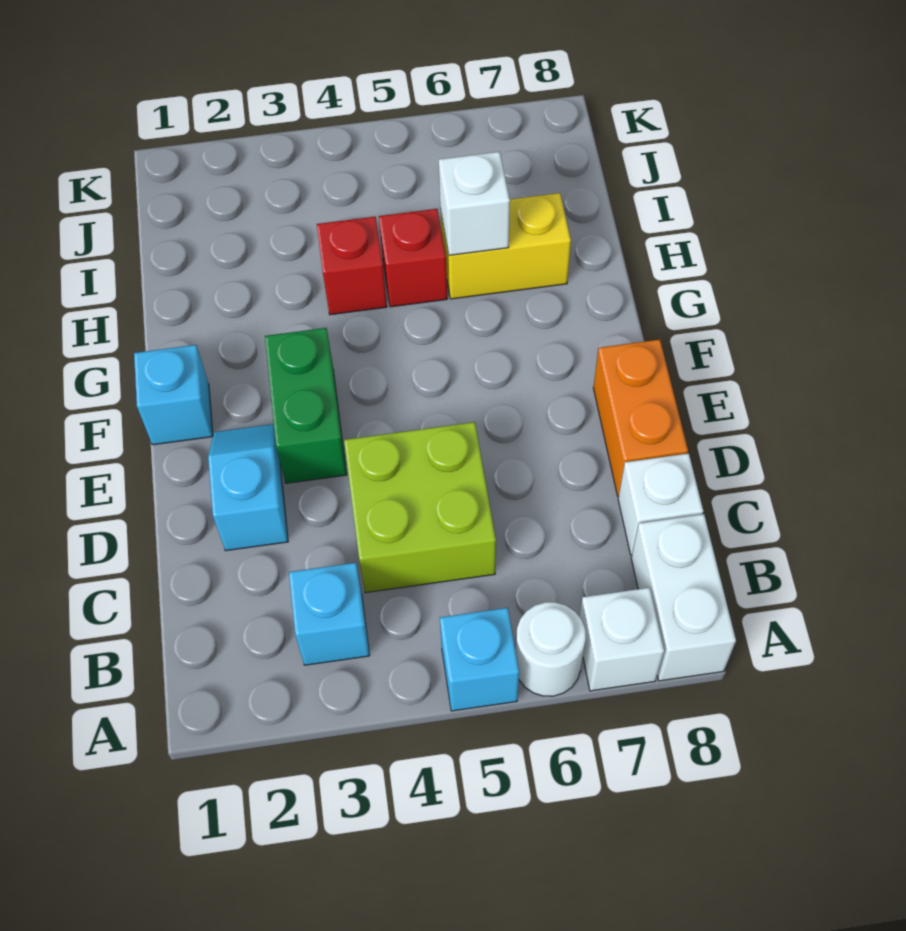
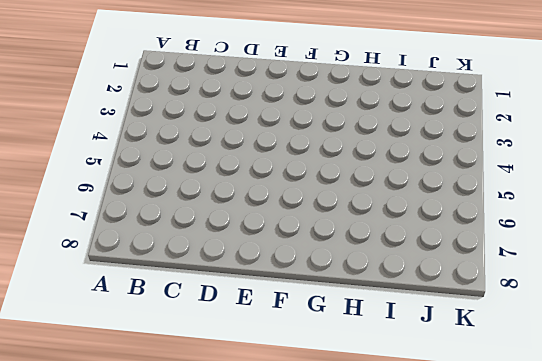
none -> cyan 1x1 brick [440,608,519,711]
none -> white 1x1 round brick [516,602,586,696]
none -> white 1x1 brick [580,588,664,691]

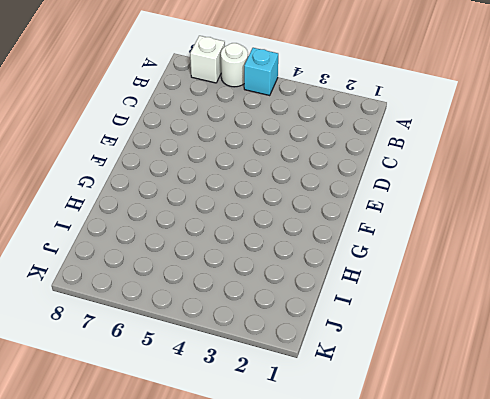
none -> white 1x2 brick [631,514,736,681]
none -> cyan 1x1 brick [289,563,370,665]
none -> lime 2x2 brick [344,422,496,593]

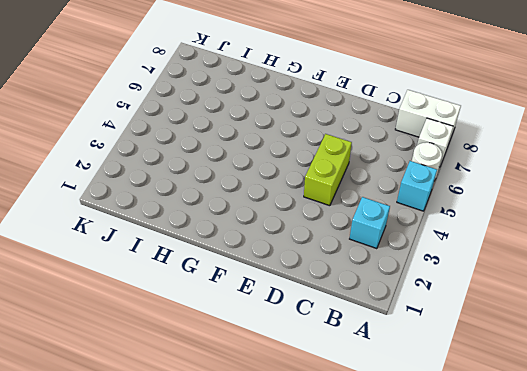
lime 1x2 brick [304,134,352,206] -> lime 2x2 brick [344,422,496,593]
none -> white 1x1 brick [618,453,703,555]
none -> cyan 1x2 slope [208,424,288,551]
none -> orange 1x2 brick [593,340,688,496]

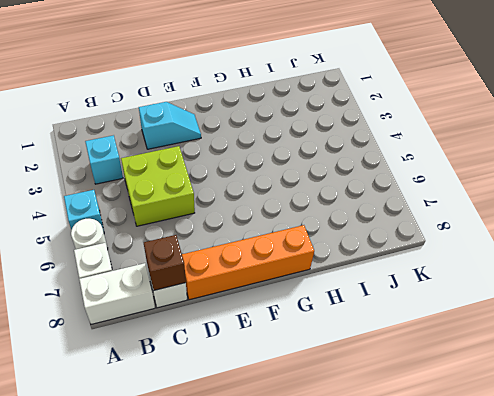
brown 1x1 brick [144,235,186,290] -> none
orange 1x4 brick [182,225,314,300] -> orange 1x2 brick [593,340,688,496]
none -> green 1x2 brick [265,328,347,483]
none -> cyan 1x1 brick [134,345,213,445]
none -> red 1x1 brick [317,217,387,315]

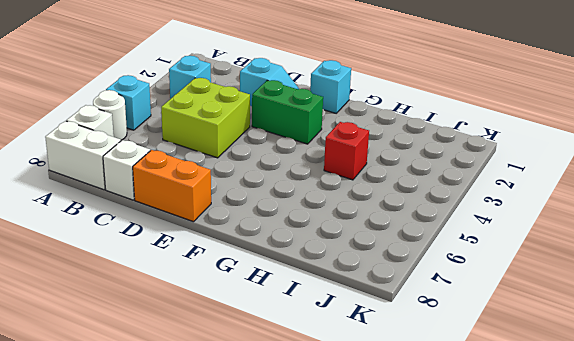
none -> red 1x1 brick [379,209,447,307]
none -> yellow 1x2 brick [441,193,571,299]
none -> white 1x1 brick [439,152,510,255]

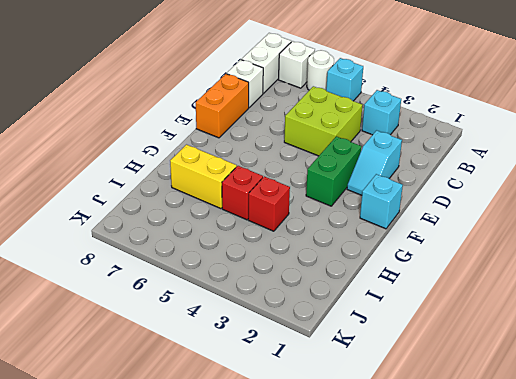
none -> white 1x1 brick [439,152,510,255]

